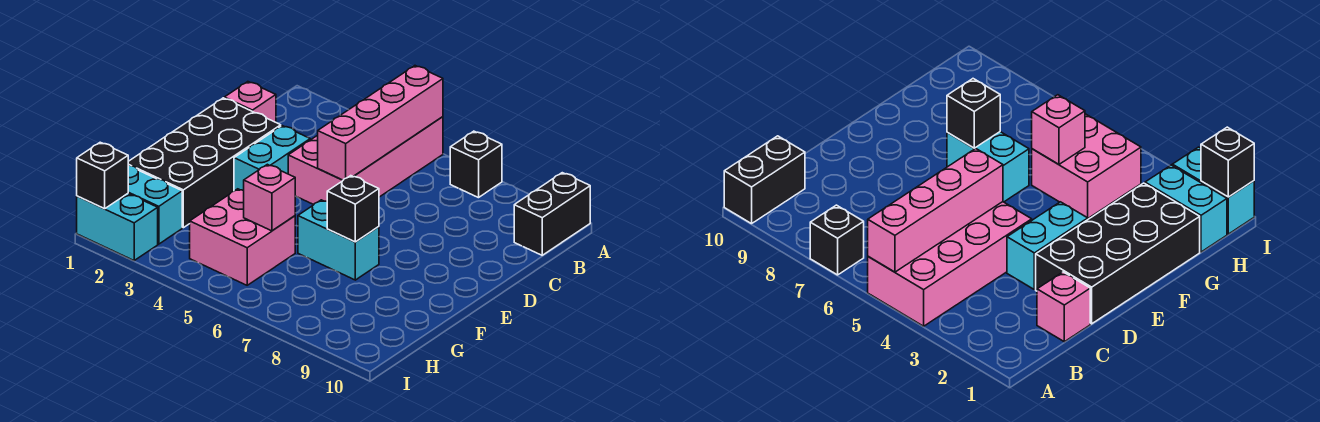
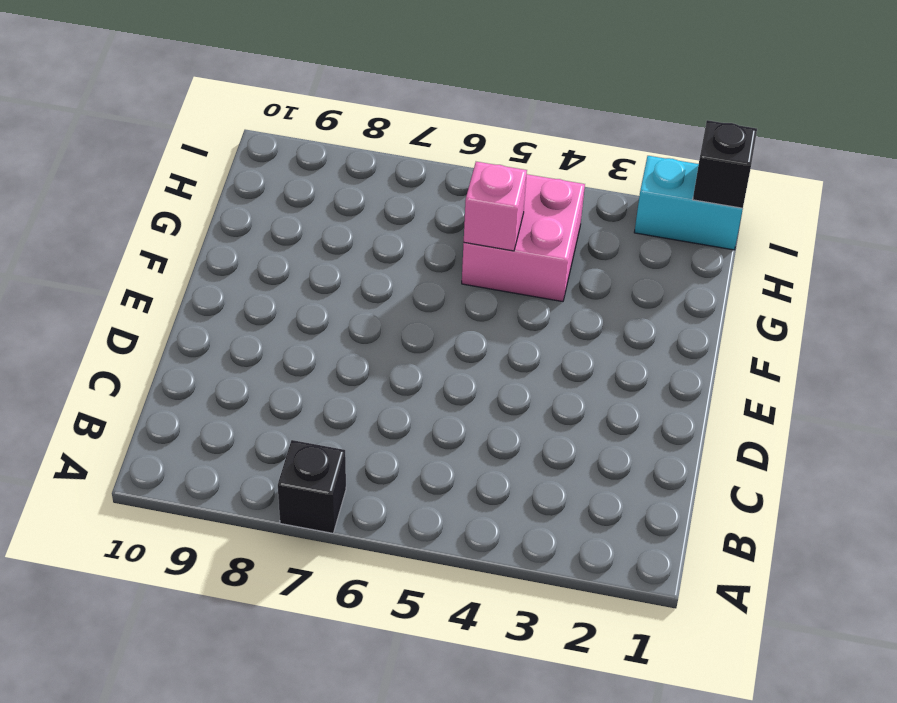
none -> pink 2x4 brick [288,117,443,205]
none -> black 1x2 brick [514,173,590,255]
none -> pink 1x1 brick [224,82,276,122]

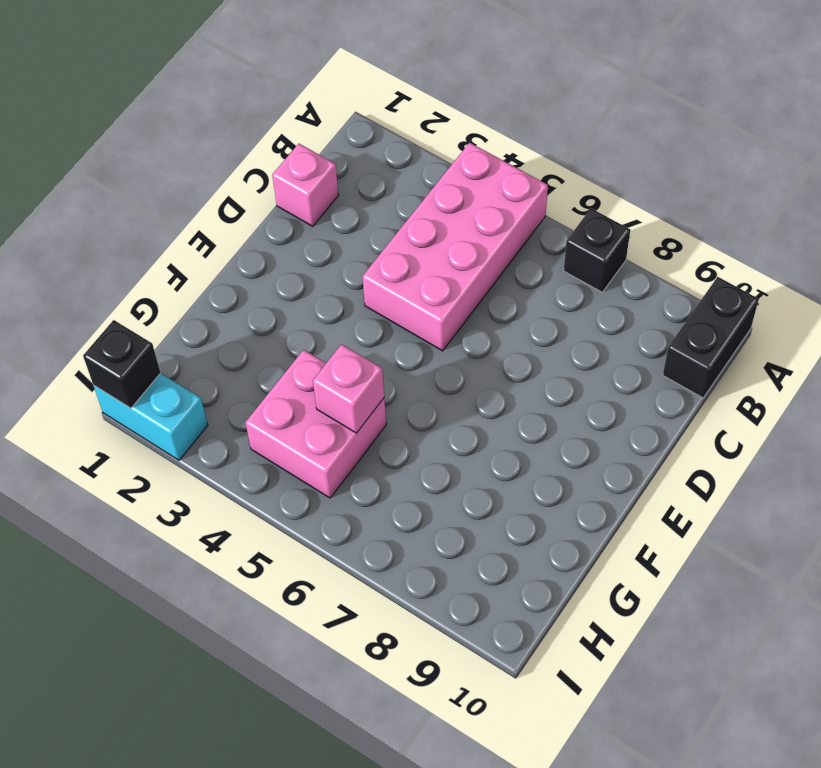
none -> black 2x4 brick [128,98,281,228]
none -> cyan 1x2 brick [234,126,310,191]
none -> cyan 1x2 brick [298,200,379,280]

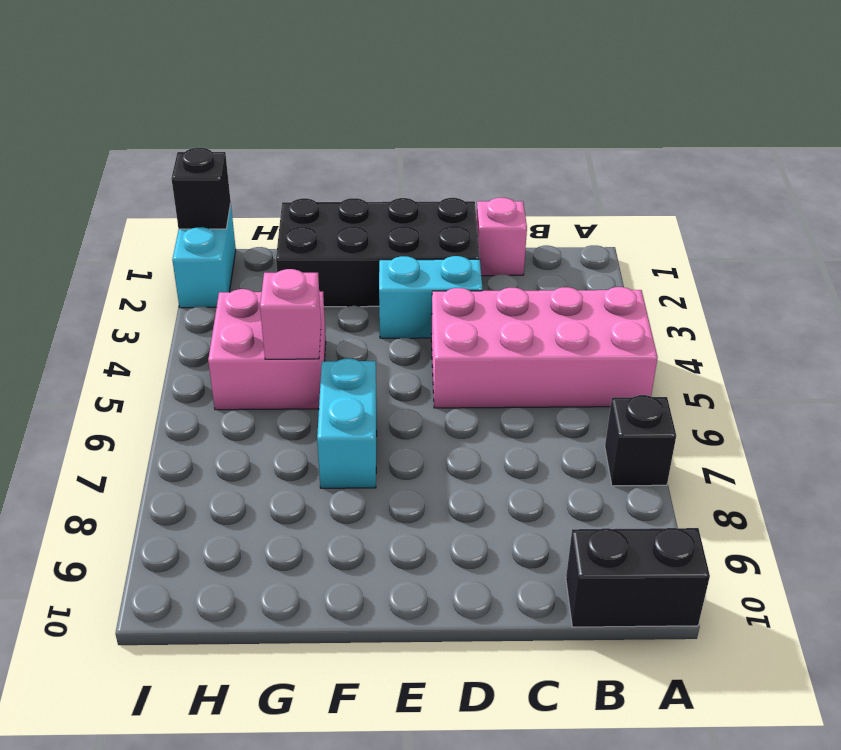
none -> cyan 1x2 brick [128,165,182,244]
none -> pink 1x4 brick [318,66,443,180]
none -> black 1x1 brick [327,176,379,242]

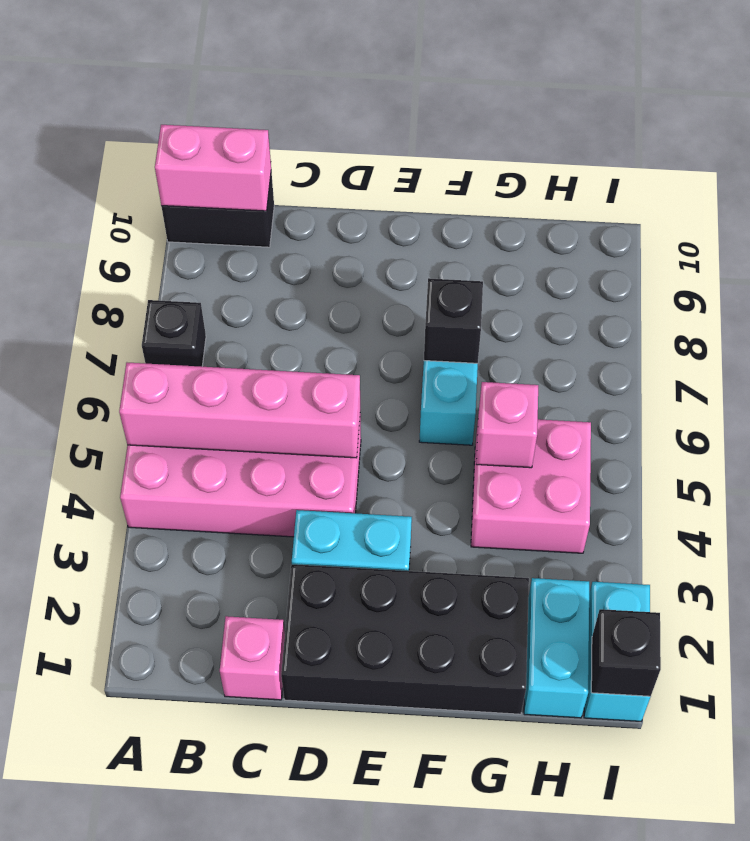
pink 1x2 brick [155,125,271,211] -> none

